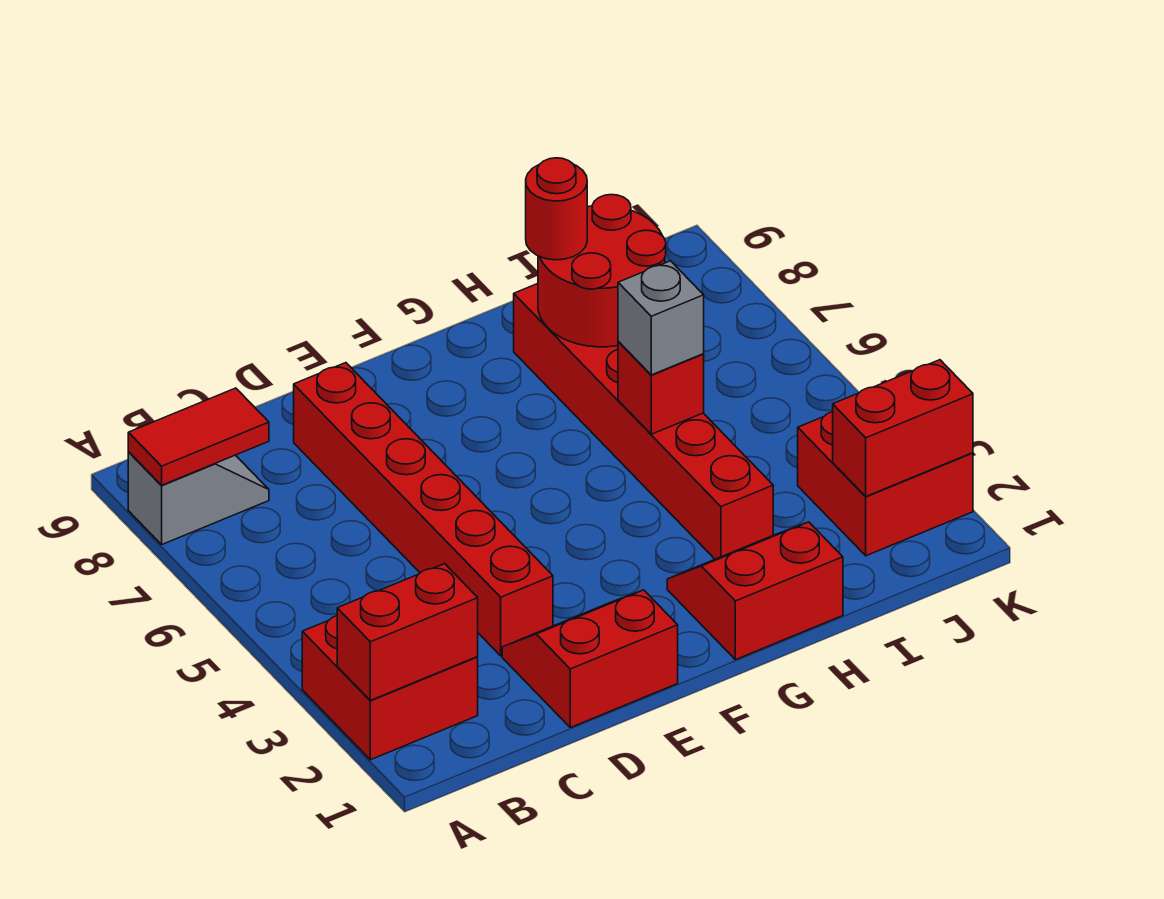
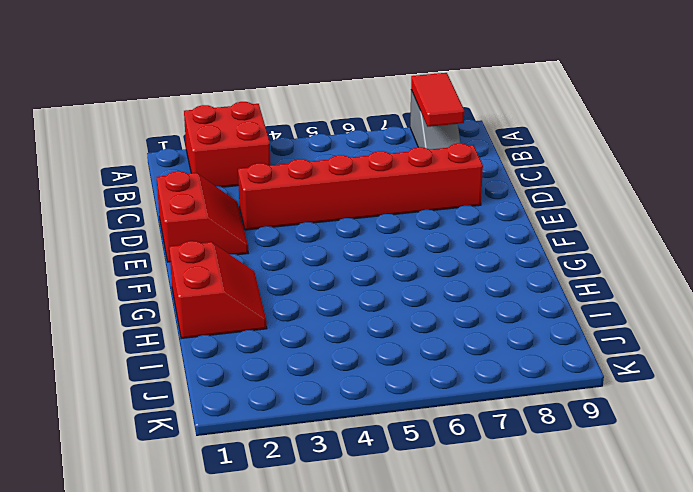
none -> red 1x6 brick [514,284,773,559]
none -> red 2x2 brick [798,412,973,556]
none -> red 1x2 brick [337,564,478,700]

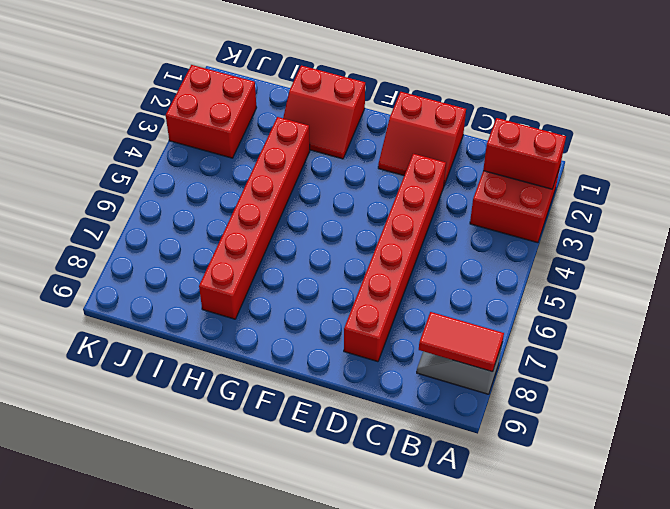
none -> red 1x1 brick [618,341,704,434]
none -> red 2x2 round brick [538,195,666,347]
none -> red 1x2 brick [833,360,973,496]

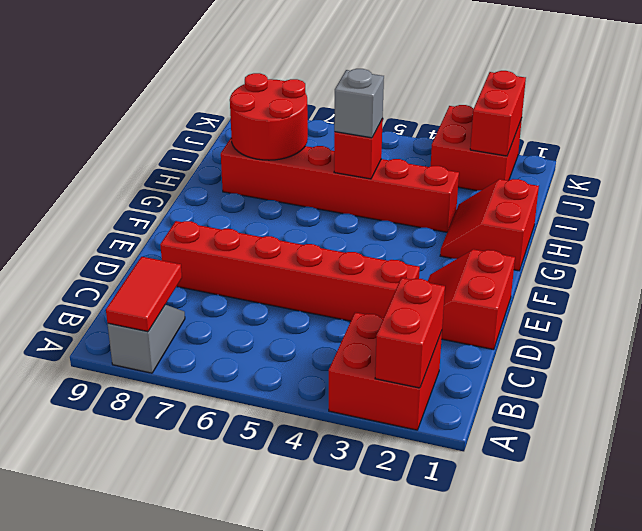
none -> red 1x1 round brick [526,158,587,260]

